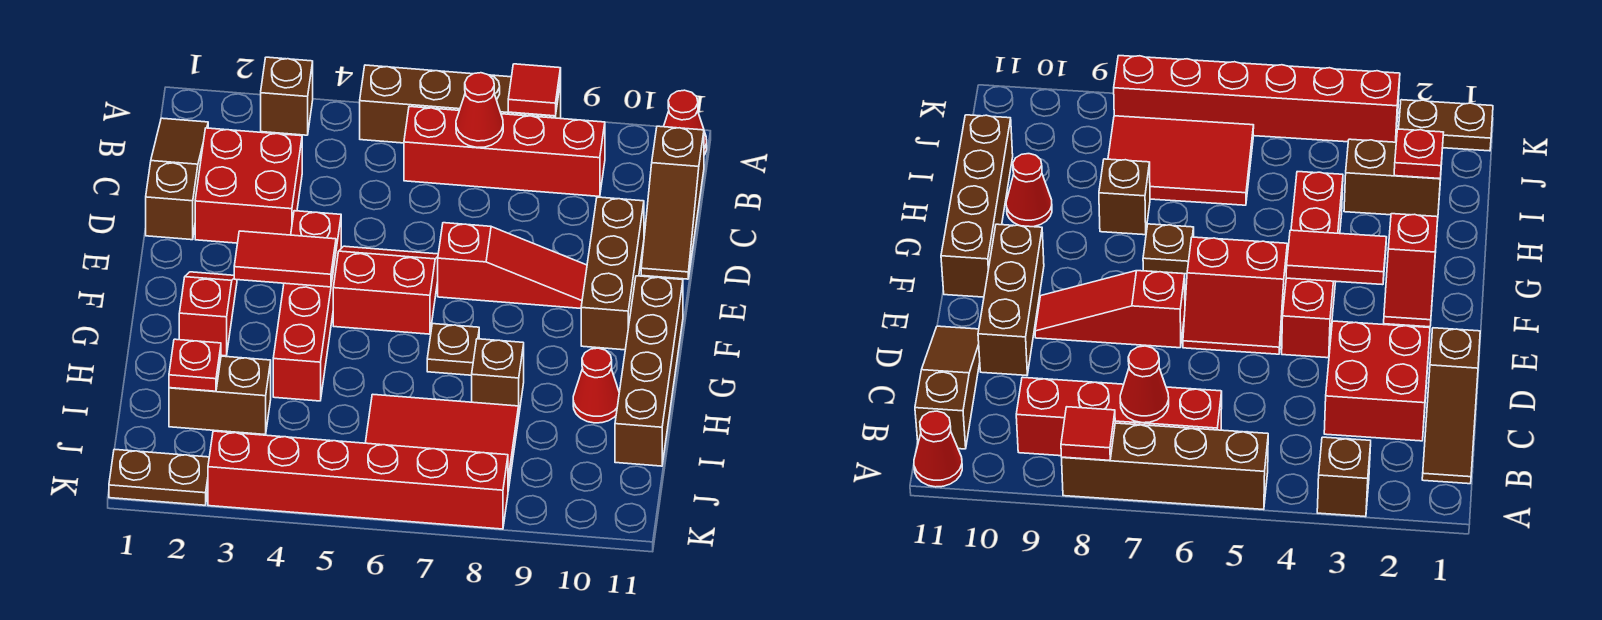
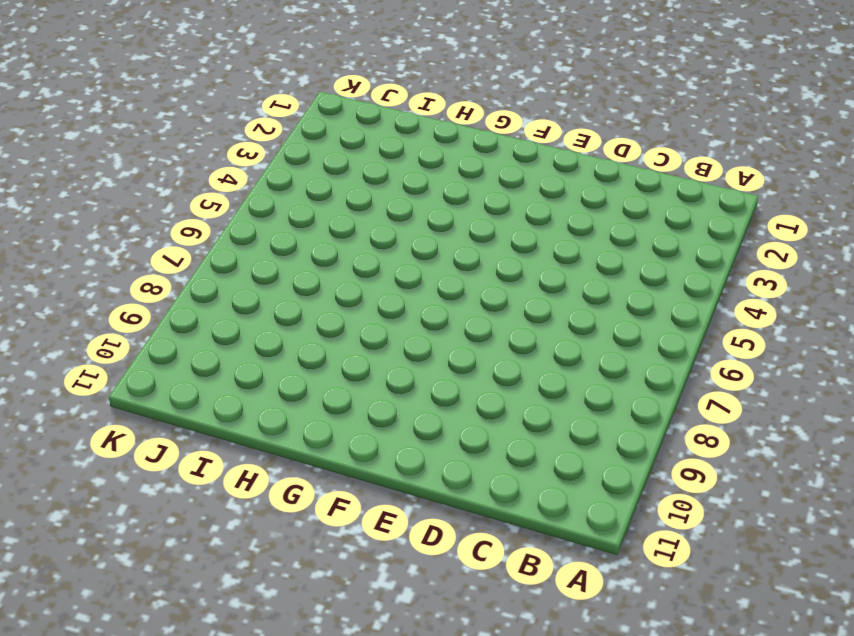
none -> brown 1x1 brick [261,57,313,135]
none -> brown 1x4 brick [360,65,561,143]
none -> red 1x1 cone [664,90,707,155]

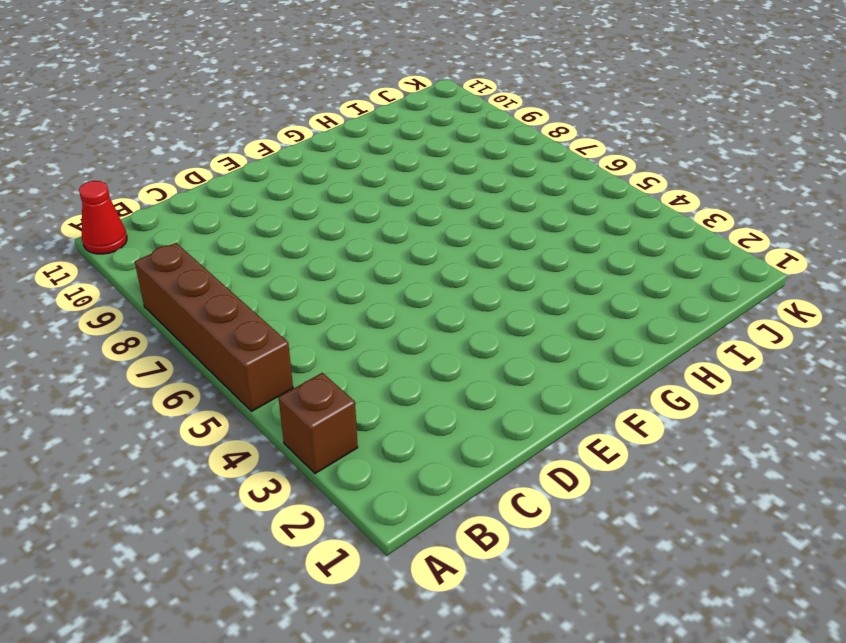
none -> brown 1x3 slope [146,118,208,240]
none -> red 1x4 brick [404,106,605,197]
none -> brown 1x3 slope [641,126,704,279]

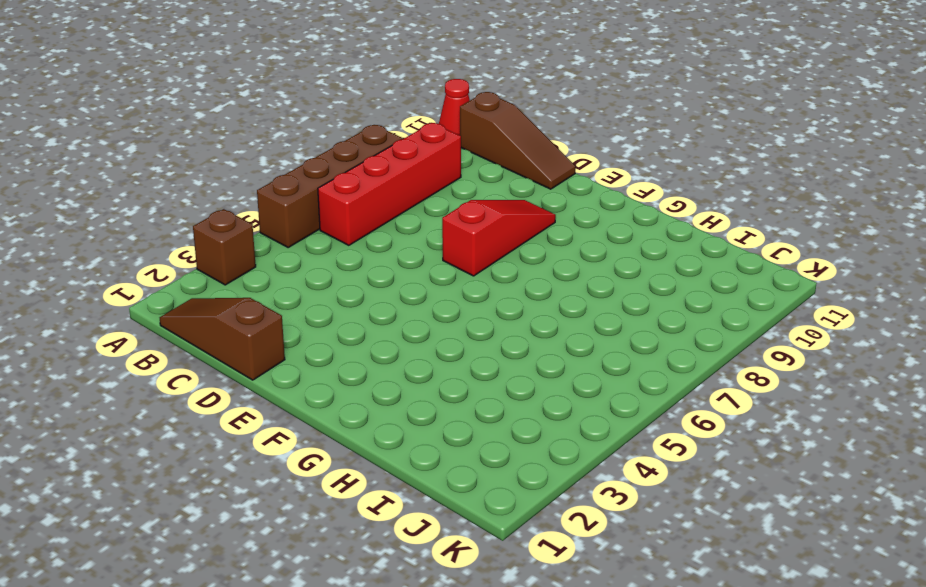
none -> red 2x2 brick [195,128,302,243]
none -> brown 1x3 brick [581,197,644,350]
none -> red 1x4 brick [273,211,341,401]

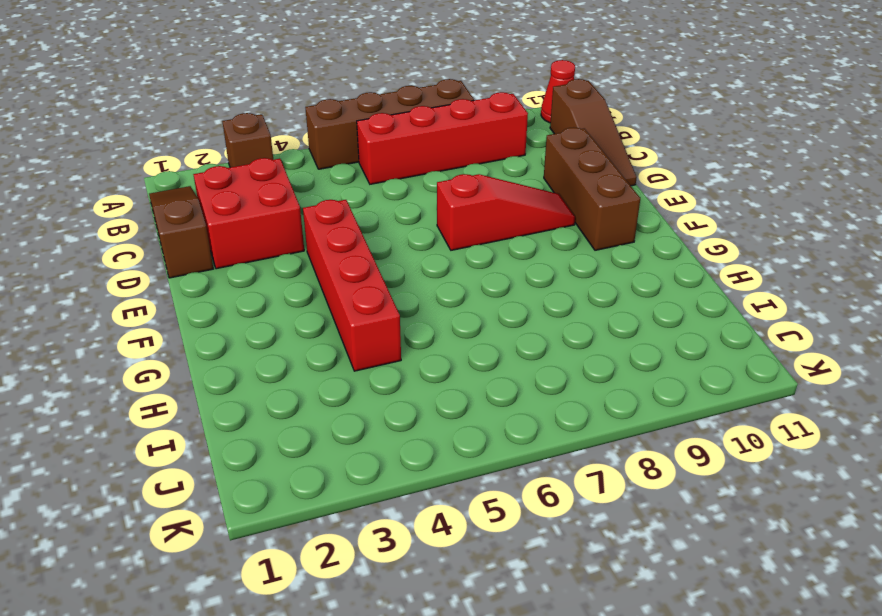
none -> red 2x2 slope [333,246,438,334]
none -> red 1x2 slope [179,272,237,356]
none -> brown 1x4 brick [615,276,683,466]

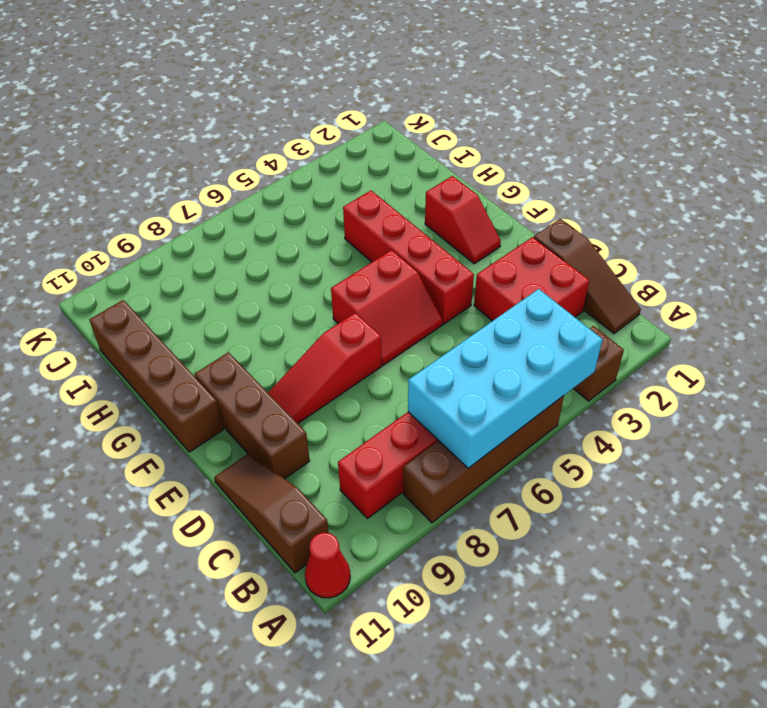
cyan 2x4 brick [408,289,603,468] -> red 1x1 cone [456,73,503,147]
none -> brown 1x1 plate [427,324,479,375]
none -> brown 1x1 brick [472,339,524,412]
none -> red 1x1 cone [573,348,619,423]

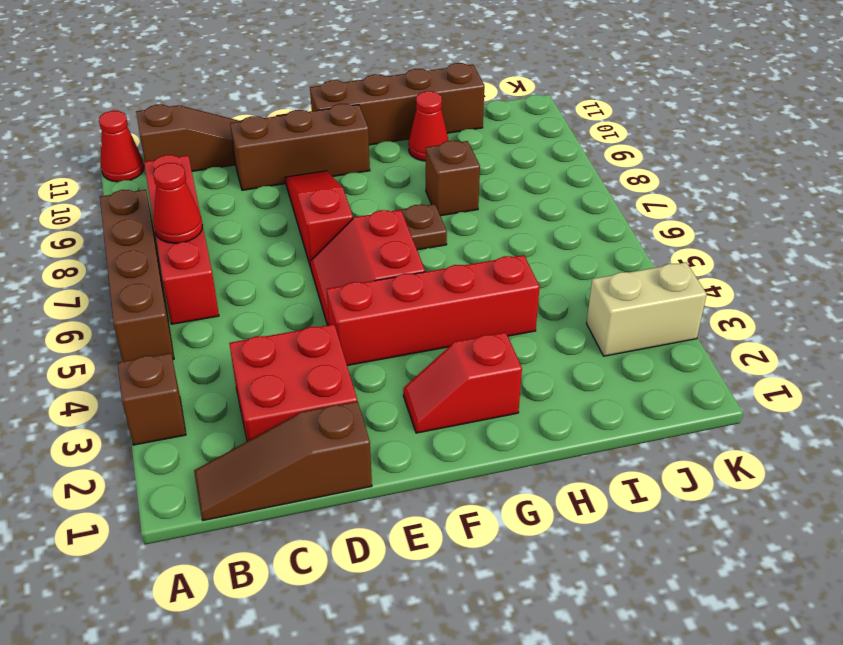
tan 1x2 brick [587,262,707,356] -> red 1x6 brick [208,431,508,529]
none -> brown 1x2 brick [169,356,271,434]
none -> red 2x3 tile [365,394,519,490]
none -> brown 1x2 plate [109,449,209,505]

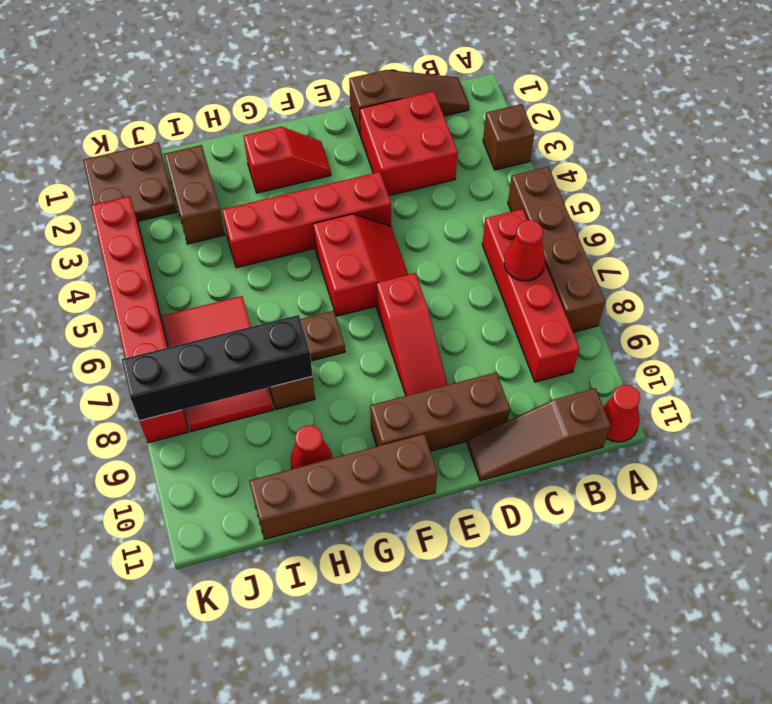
black 1x4 brick [122,315,313,421] -> none
brown 2x2 plate [83,142,177,221] -> brown 1x2 plate [109,449,209,505]
none -> red 1x1 tile [508,64,561,116]
none -> red 1x2 tile [234,231,336,287]
none -> red 1x1 plate [169,339,221,391]

